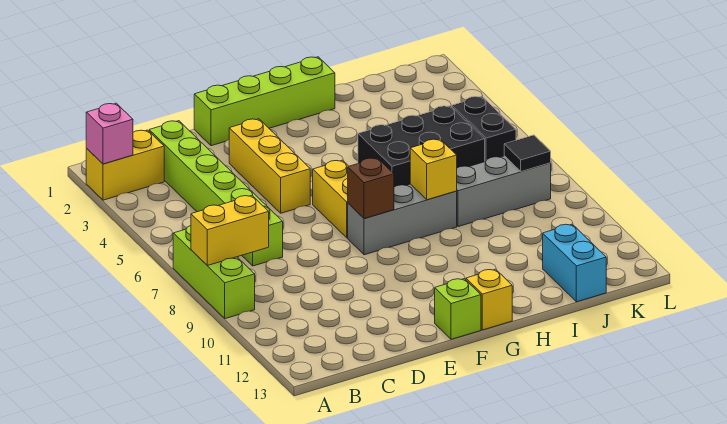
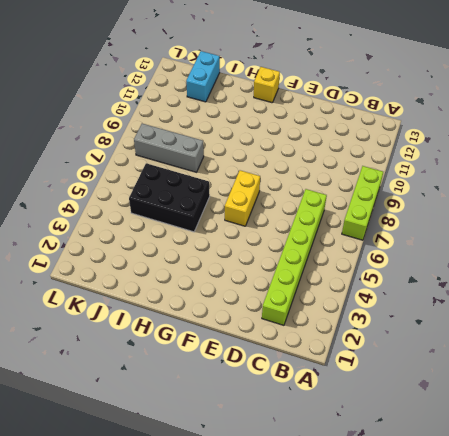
none -> yellow 1x2 brick [86,130,164,200]
none -> lime 1x4 brick [194,57,335,146]
none -> yellow 1x3 brick [229,119,310,213]

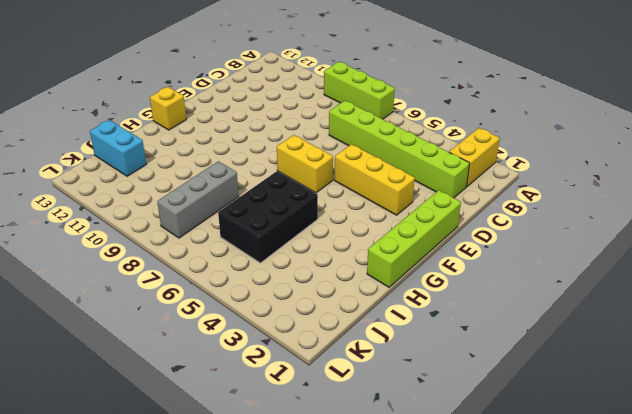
none -> grey 1x3 brick [348,184,457,255]
none -> lime 1x1 brick [435,279,481,339]
none -> black 1x2 brick [452,96,516,162]

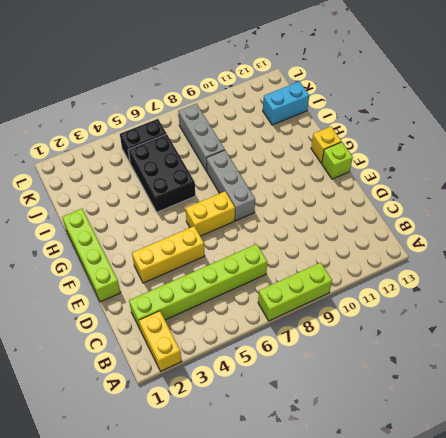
none -> pink 1x1 brick [86,103,133,164]
none -> yellow 1x2 brick [191,196,269,266]
none -> brown 1x1 brick [348,158,394,219]

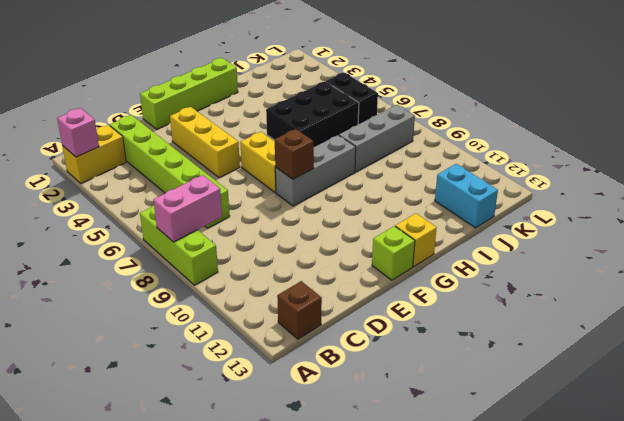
pink 1x2 brick [153,175,222,242] -> yellow 1x2 brick [191,196,269,266]
brown 1x1 brick [277,281,322,339] -> none
none -> yellow 1x1 brick [410,139,457,200]
none -> black 1x1 tile [504,135,551,172]

